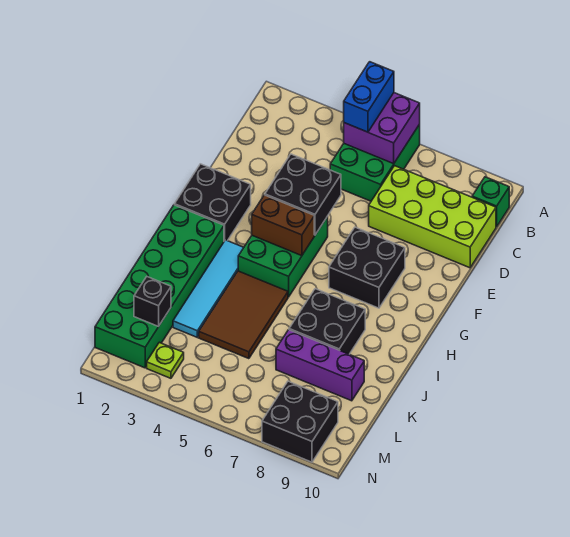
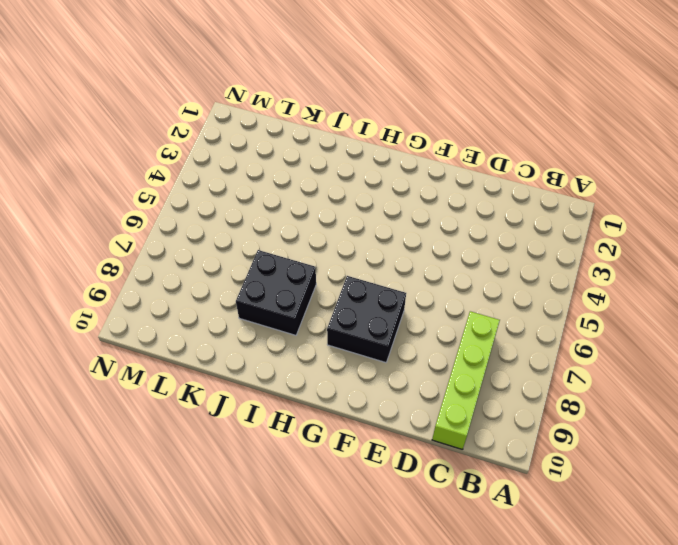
lime 1x4 brick [432,311,500,450] -> lime 2x4 brick [369,166,496,268]
none -> green 2x3 brick [330,124,420,201]
none -> green 1x1 brick [472,177,509,227]
none -> black 2x2 brick [174,164,251,241]

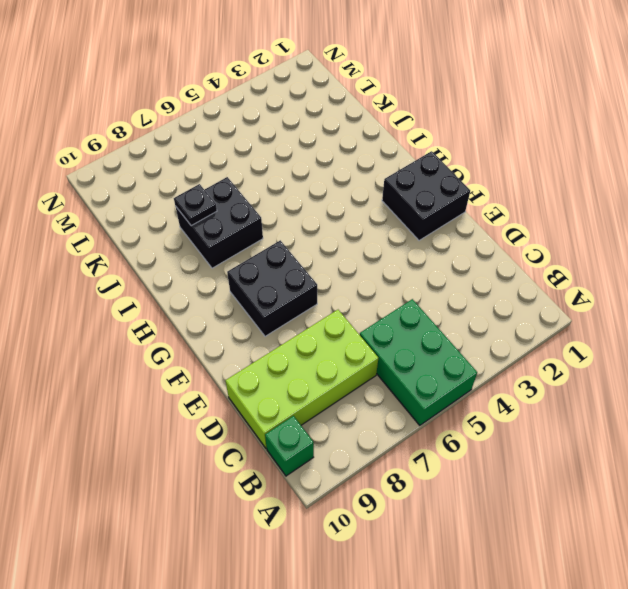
black 1x1 plate [174,184,217,226] -> none
none -> green 2x3 brick [238,217,328,297]
none -> green 2x6 brick [95,205,224,368]
none -> cyan 1x4 tile [173,240,244,337]

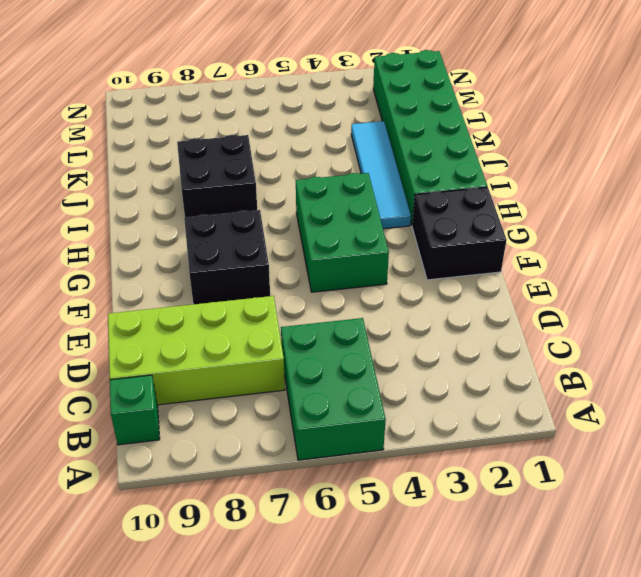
none -> brown 2x3 tile [199,271,288,359]
none -> purple 1x3 brick [276,330,364,401]
none -> lime 1x1 plate [147,342,184,378]

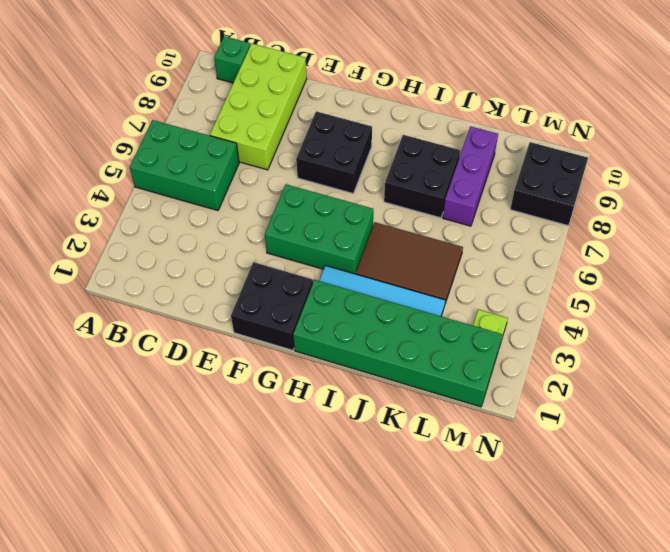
none -> purple 2x2 brick [344,93,420,164]
none -> black 2x2 brick [265,154,341,235]
none -> brown 1x2 brick [252,195,314,256]

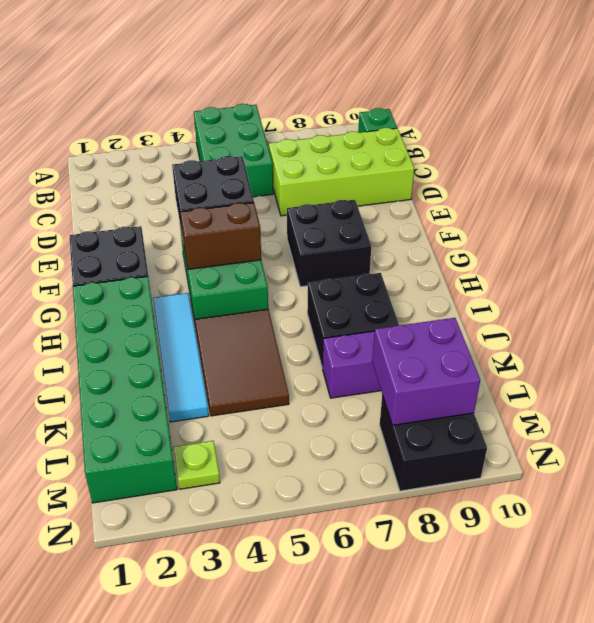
purple 2x2 brick [372,318,480,425] -> purple 2x2 brick moved to [344,93,420,164]
none -> black 1x1 brick [134,277,171,326]
none -> blue 1x2 brick [344,62,394,132]

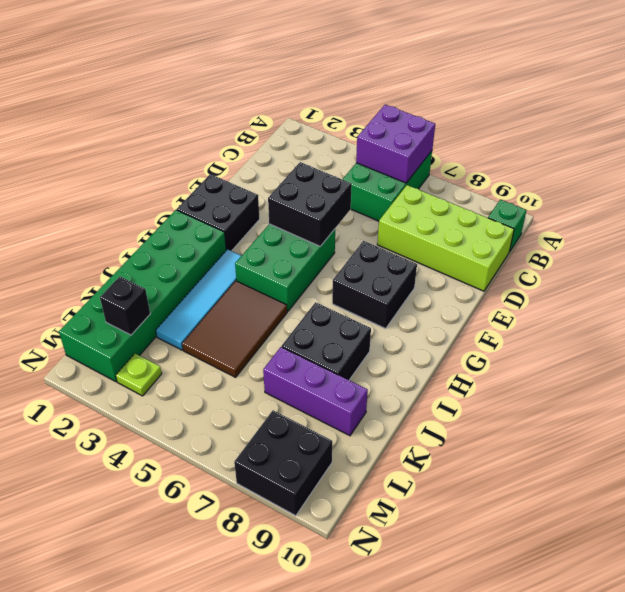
none -> brown 1x2 brick [252,195,314,256]
none -> blue 1x2 brick [344,62,394,132]

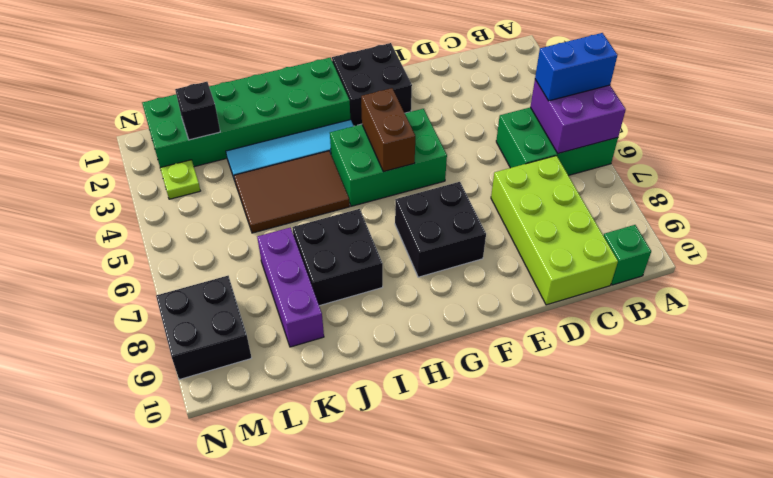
none -> black 2x2 brick [265,154,341,235]

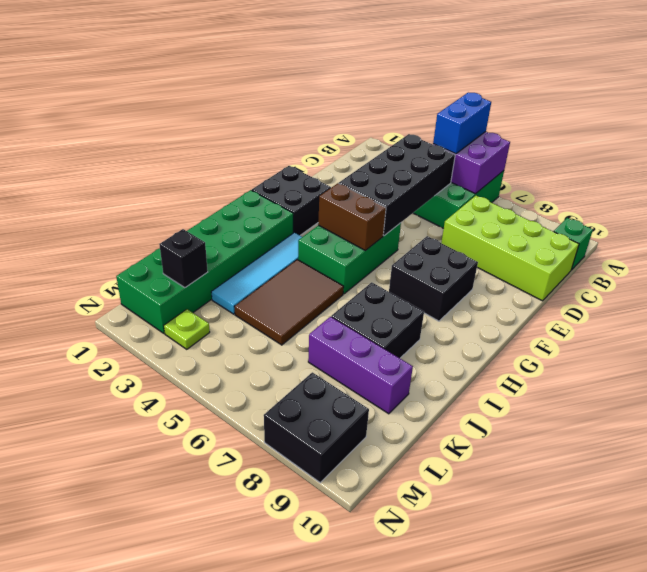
black 2x4 brick [339,134,455,236] -> black 2x2 brick [265,154,341,235]

